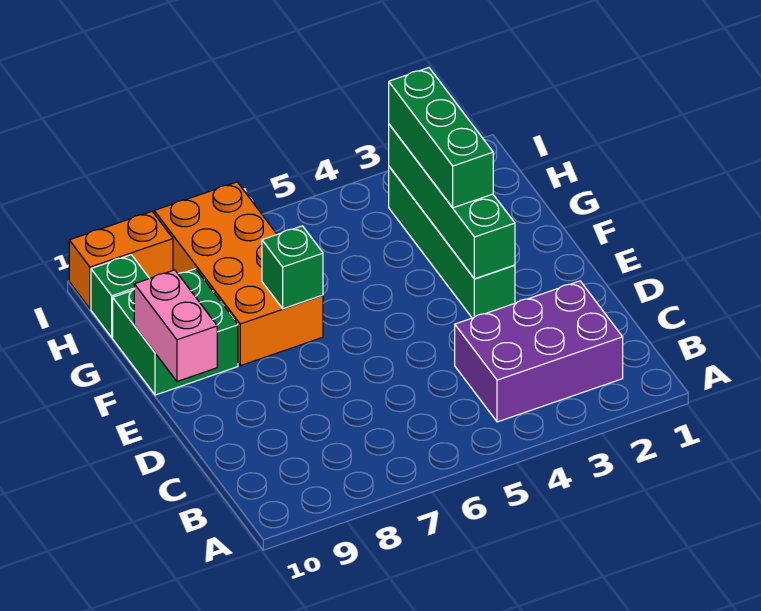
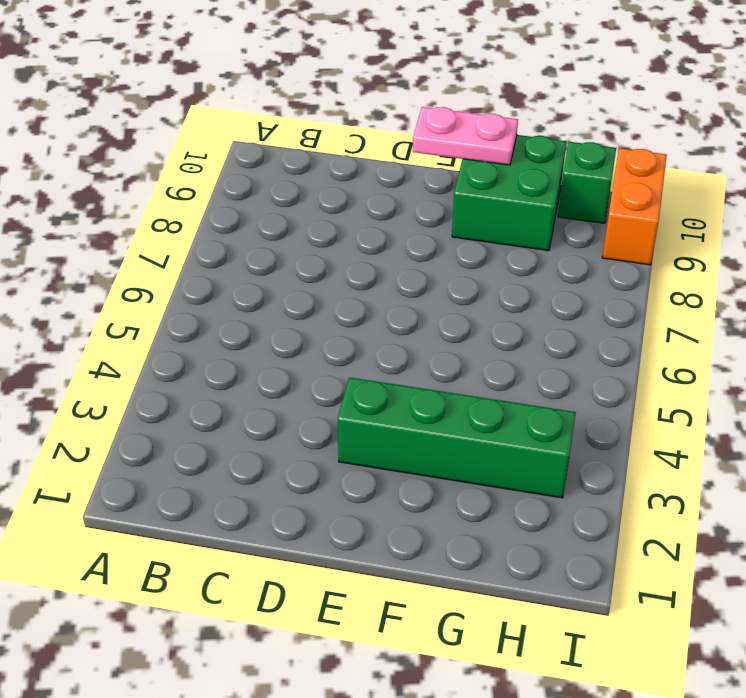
pink 1x2 plate [413,107,518,165] -> pink 1x2 brick [134,270,217,381]
none -> purple 2x3 brick [455,281,623,422]
none -> orange 2x4 brick [154,182,323,366]

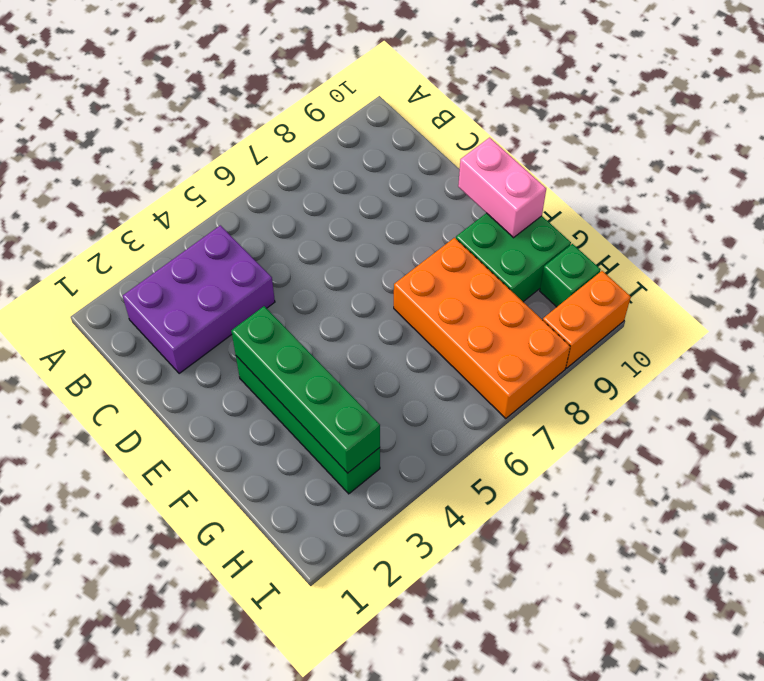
none -> green 1x1 brick [262,226,323,309]
none -> green 1x3 brick [389,68,493,208]

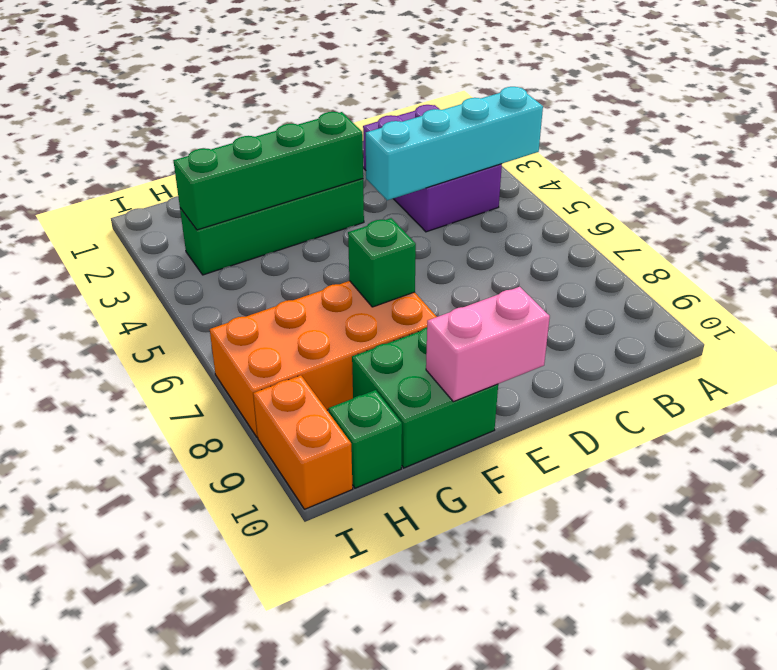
cyan 1x4 brick [366,87,543,200] -> none
none -> green 1x3 brick [389,68,493,208]

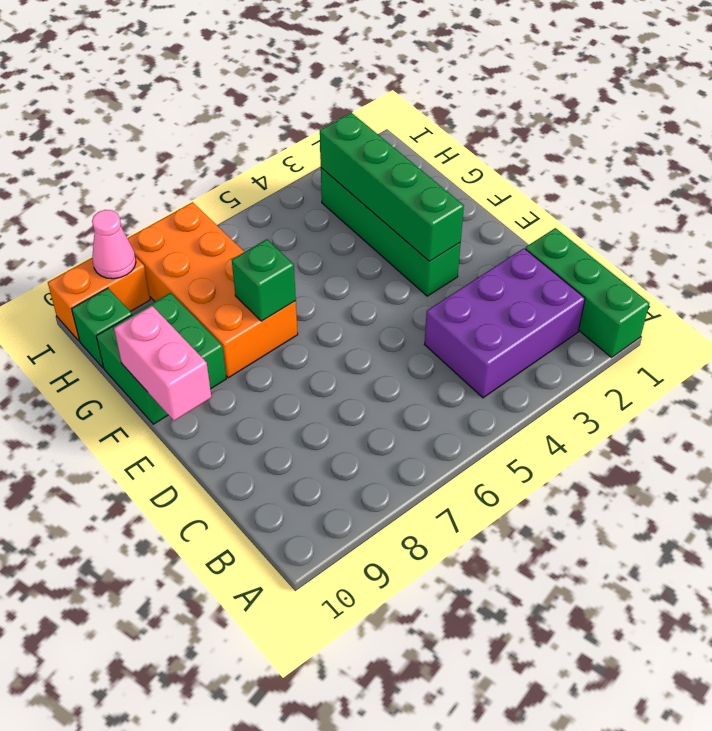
green 1x3 brick [525,228,649,357] -> green 1x3 brick moved to [389,68,493,208]
pink 1x1 cone [92,210,136,279] -> none

